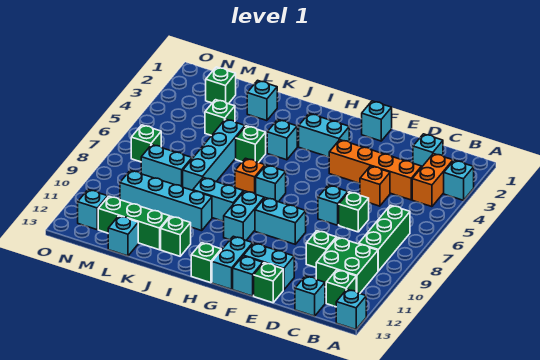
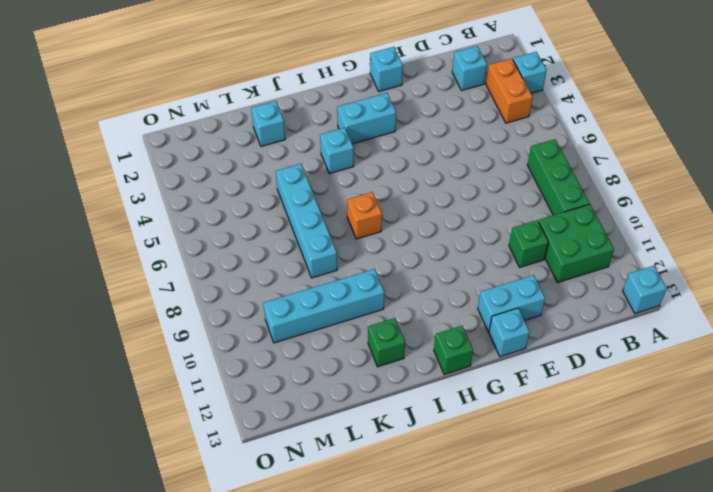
none -> green 1x1 brick [326,270,356,307]
none -> orange 1x4 brick [329,140,422,200]
none -> cyan 1x1 brick [295,276,325,316]
none -> orange 1x1 brick [360,166,390,206]

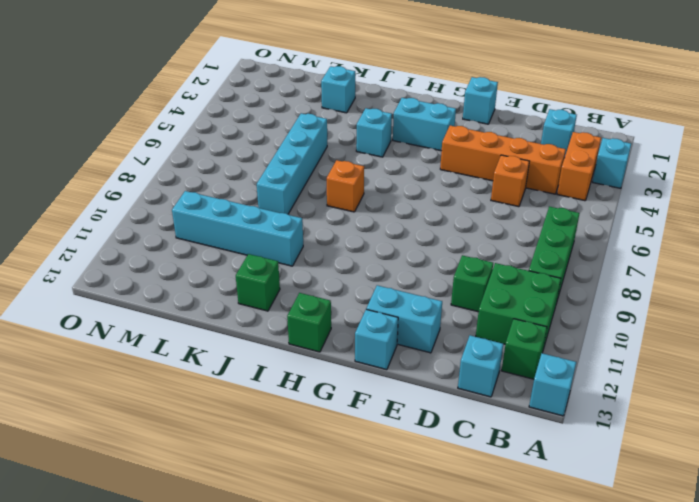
none -> green 1x1 brick [339,192,369,232]
none -> cyan 1x1 brick [318,185,348,225]
none -> green 1x1 brick [254,263,283,303]
none -> cyan 1x2 brick [255,198,306,244]

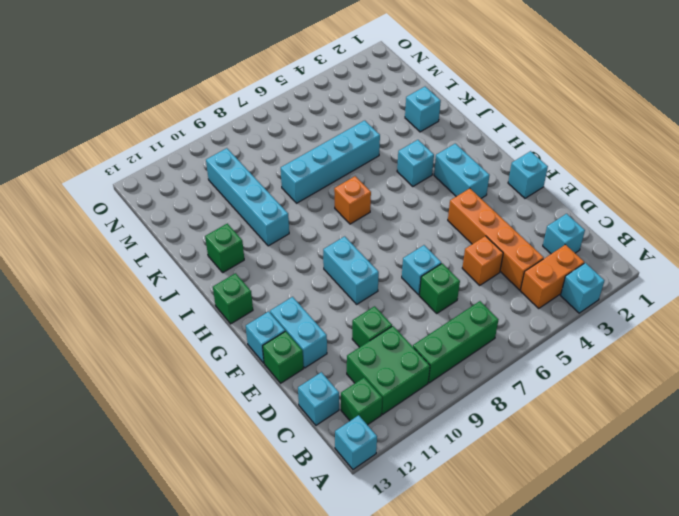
none -> cyan 1x2 brick [212,236,253,289]
none -> cyan 1x1 brick [256,165,286,202]
none -> cyan 1x2 brick [224,191,264,240]
none -> cyan 1x2 brick [193,178,244,221]

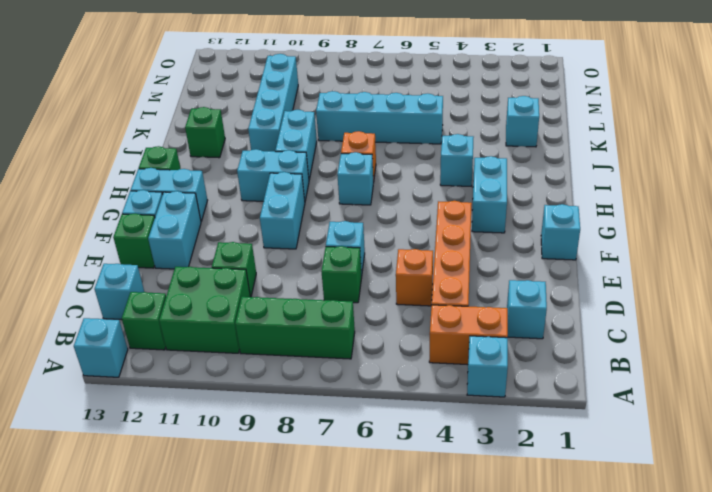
none -> green 1x1 brick [236,126,266,162]
none -> green 1x3 brick [98,196,170,250]
none -> green 1x1 brick [205,100,235,136]
none -> cyan 1x2 brick [141,145,192,187]

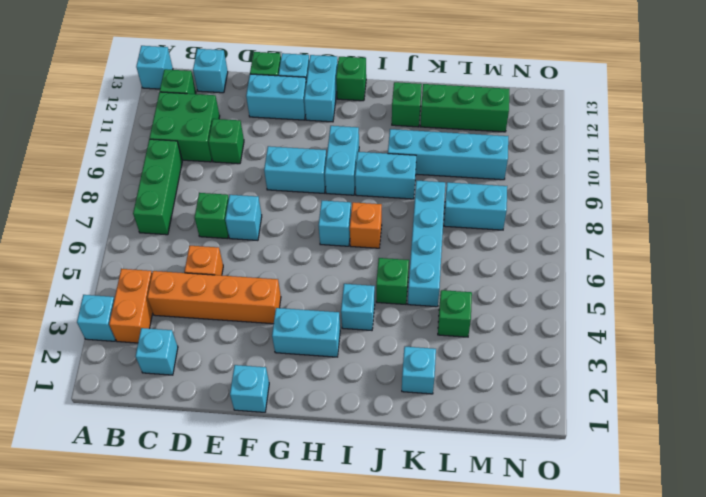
none -> cyan 1x1 brick [108,216,138,256]
none -> green 1x1 brick [206,67,236,104]
none -> green 1x1 brick [131,125,161,162]
none -> cyan 1x1 brick [78,190,108,230]

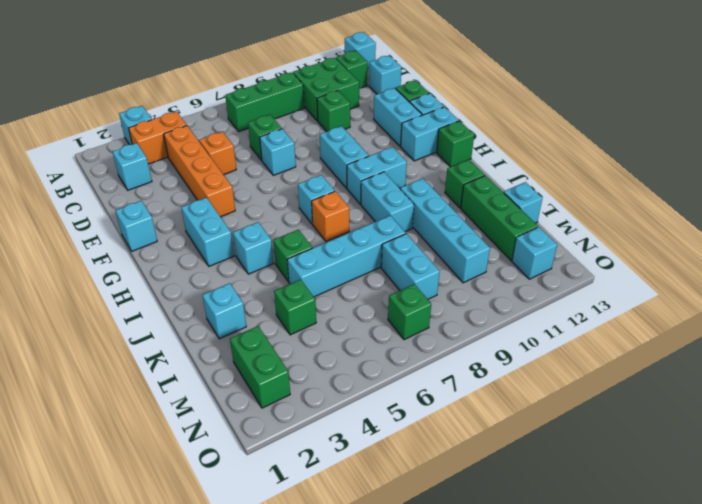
green 1x2 brick [230,326,290,408] -> green 1x1 brick [206,67,236,104]

